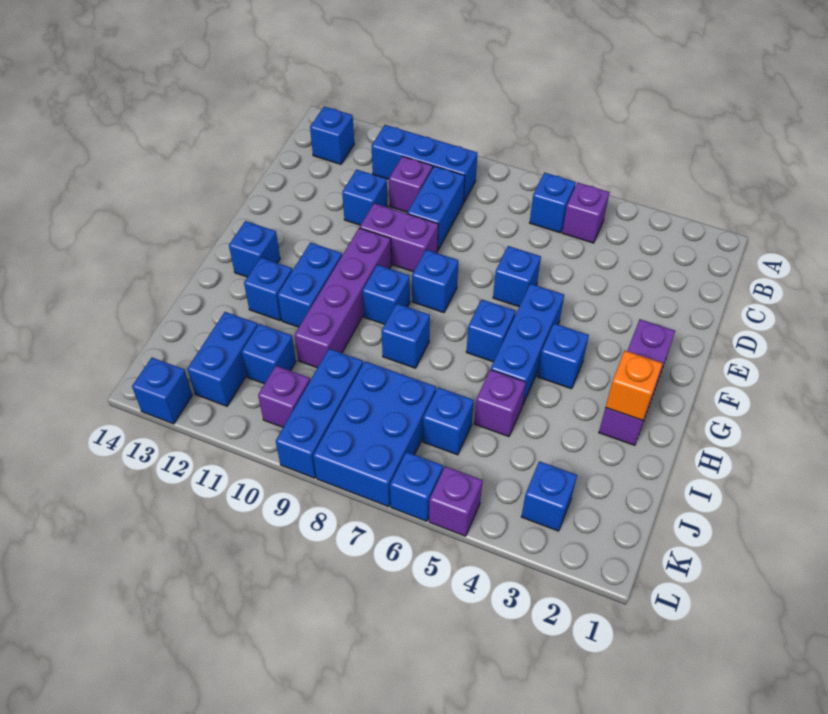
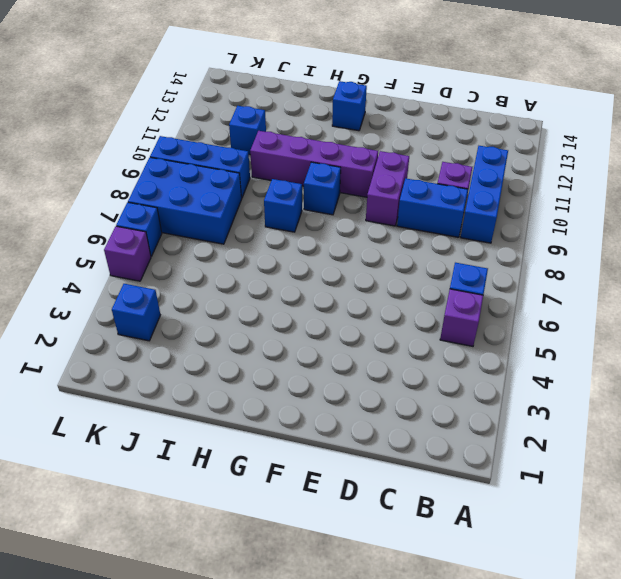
none -> blue 1x1 brick [310,107,354,164]
none -> blue 1x1 brick [342,170,388,225]
none -> blue 1x1 brick [493,246,541,307]
none -> purple 1x3 brick [599,319,675,445]

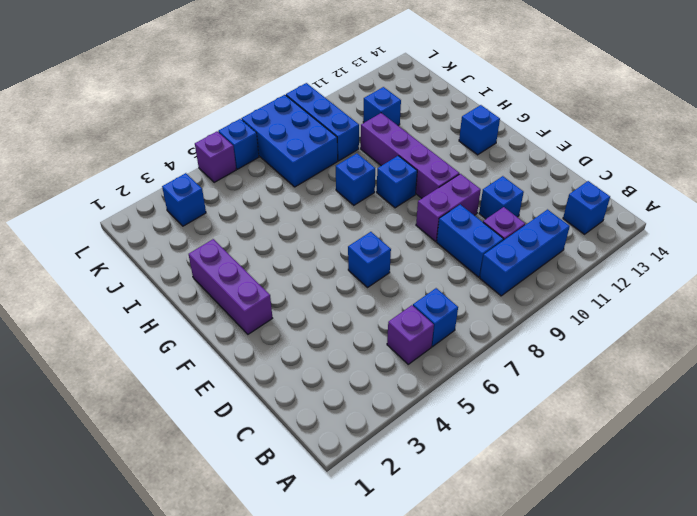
none -> blue 1x3 brick [491,284,564,406]
none -> blue 1x1 brick [412,250,458,313]
none -> blue 1x1 brick [537,323,589,389]
none -> blue 1x1 brick [466,300,515,362]

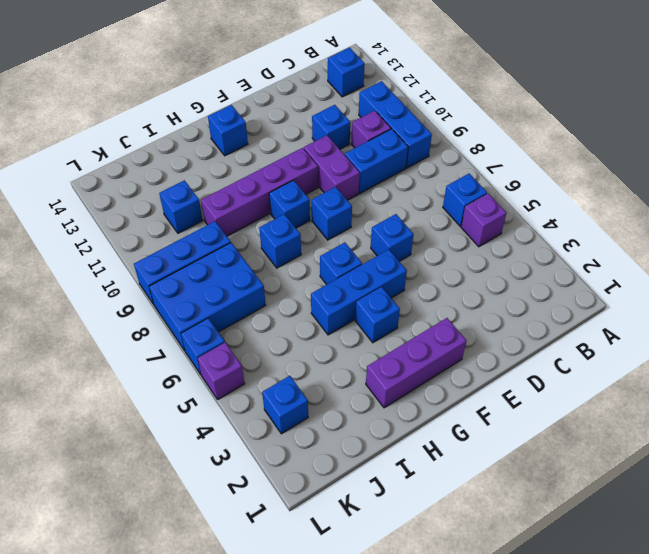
none -> blue 1x2 brick [278,243,342,327]
none -> blue 1x1 brick [244,257,293,320]
none -> purple 1x1 brick [474,370,526,437]
none -> blue 1x1 brick [423,387,474,455]

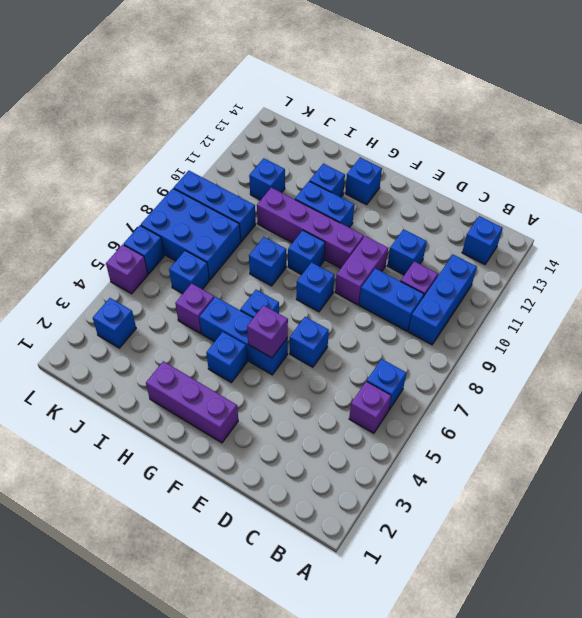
purple 1x1 brick [247,305,288,358] -> purple 1x1 brick moved to [258,366,310,427]
none -> blue 1x2 brick [187,312,258,406]
none -> blue 1x1 brick [132,358,192,424]
none -> orange 1x1 brick [606,351,663,420]

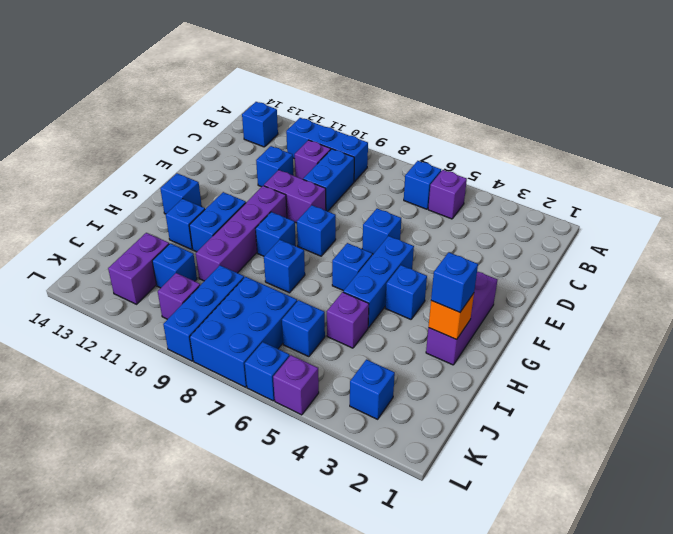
blue 1x1 brick [431,252,478,312] -> blue 1x1 brick moved to [132,358,192,424]
purple 1x2 brick [108,233,169,304] -> blue 1x2 brick [187,312,258,406]

